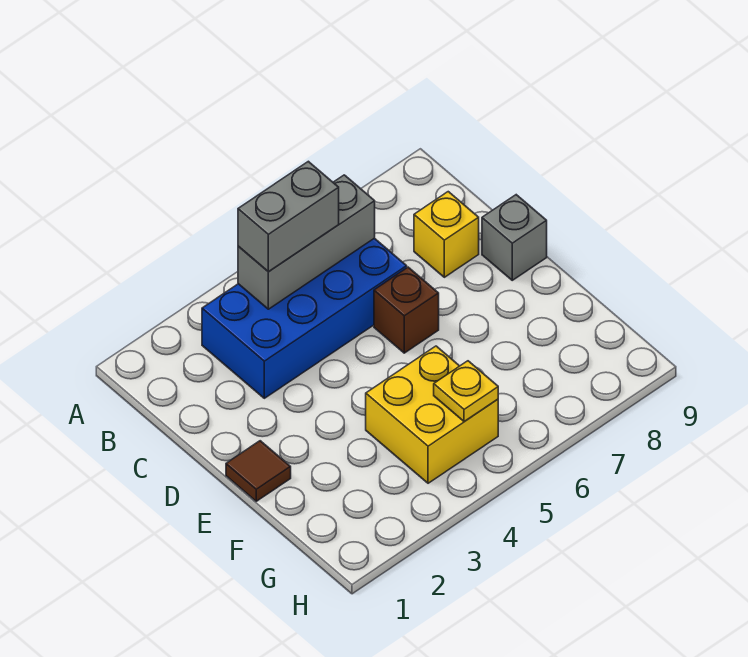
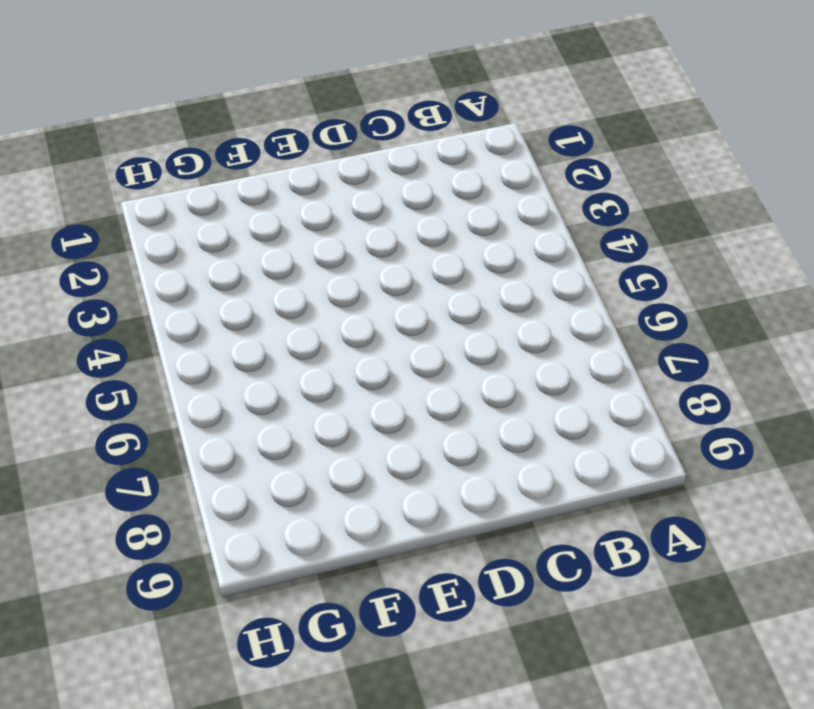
none -> blue 2x4 brick [202,238,407,398]
none -> yellow 1x1 brick [414,192,479,277]

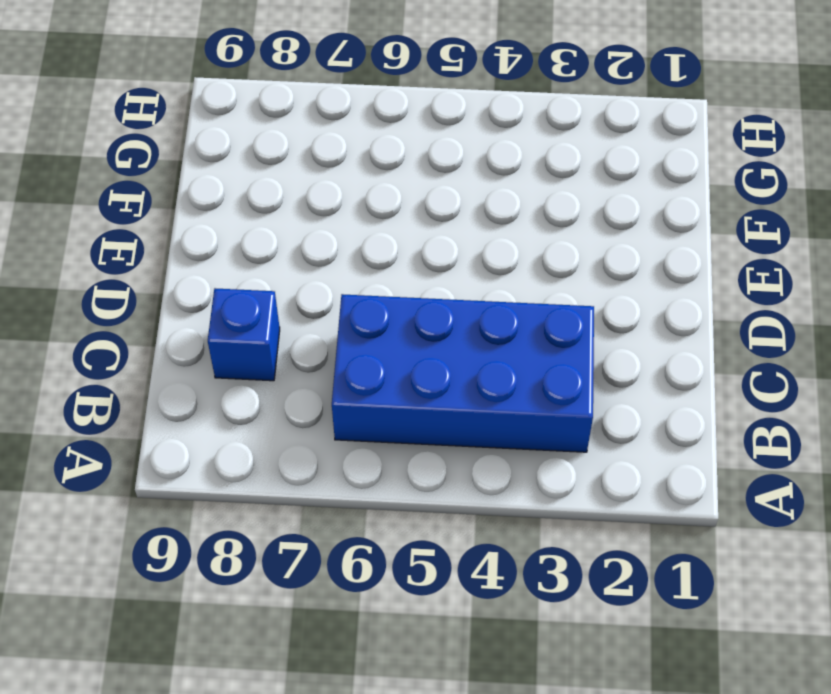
blue 1x1 brick [208,288,280,381] -> yellow 1x1 brick [414,192,479,277]
none -> brown 1x1 brick [374,267,439,353]
none -> grey 1x1 brick [482,195,547,280]

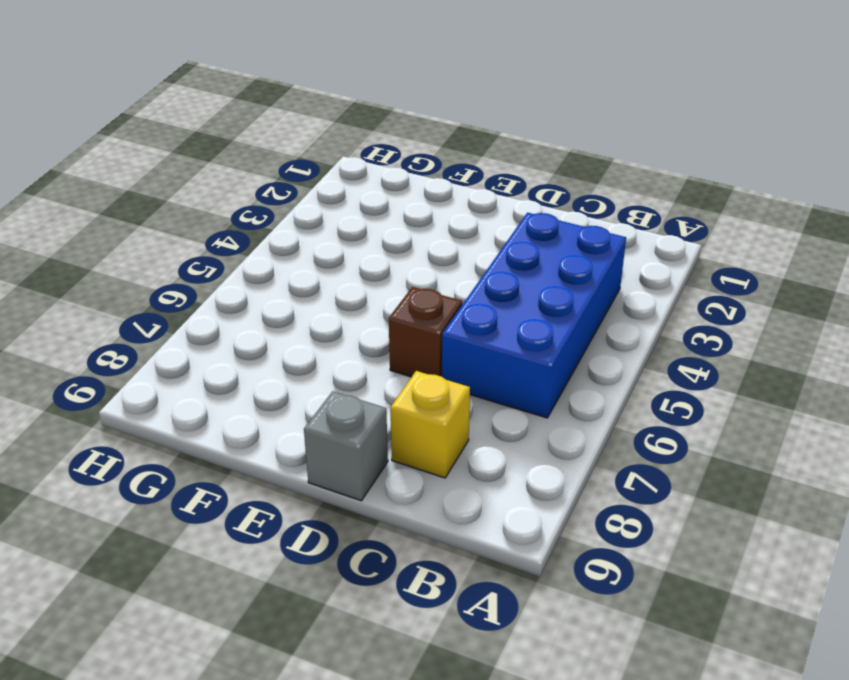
none -> brown 1x1 tile [226,441,291,501]
none -> yellow 2x2 brick [366,346,498,483]

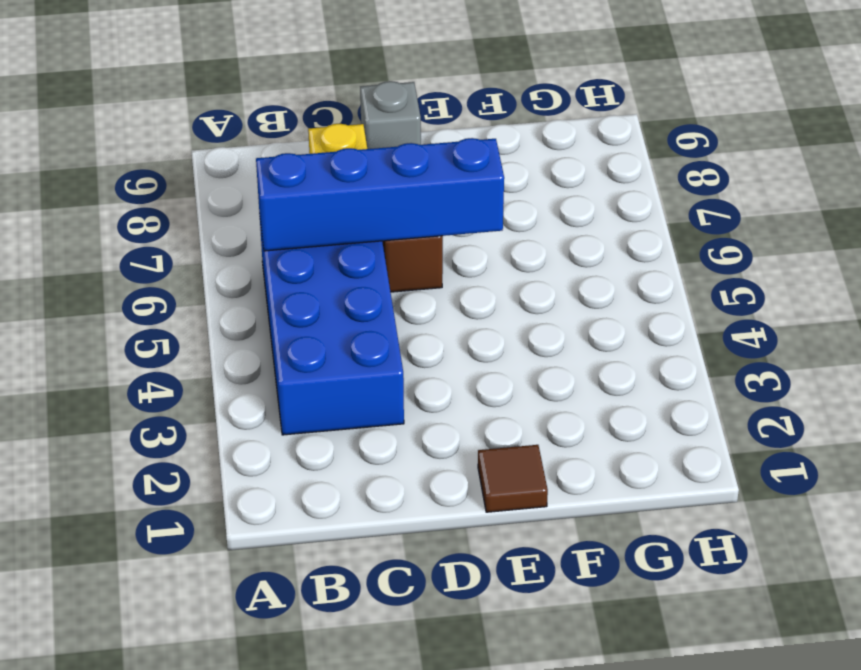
blue 1x4 brick [256,138,504,251] -> grey 1x3 brick [238,175,375,309]
none -> yellow 2x2 brick [366,346,498,483]
none -> yellow 1x1 plate [434,361,498,422]

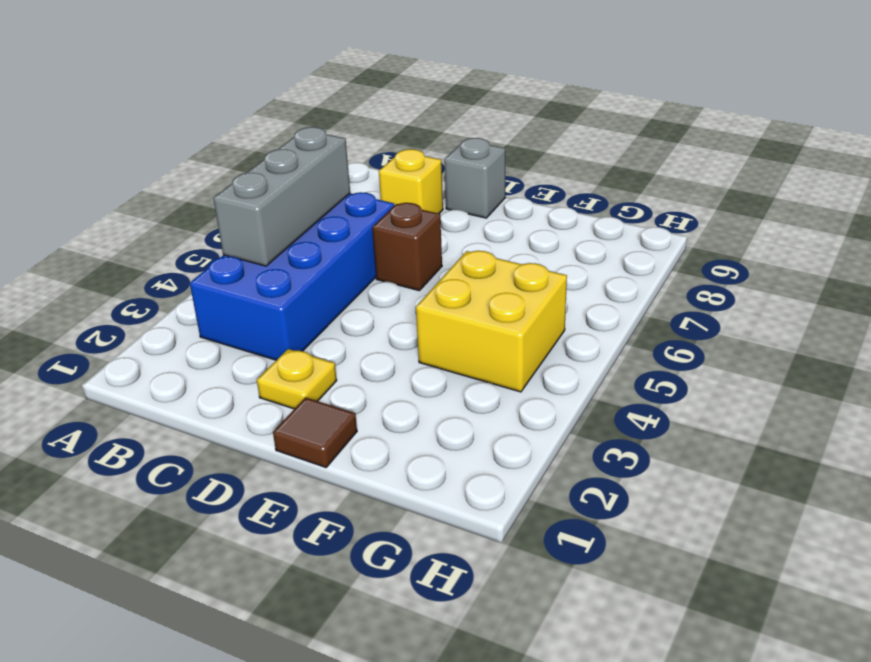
yellow 1x1 plate [257,349,337,409] -> yellow 1x1 plate moved to [434,361,498,422]
none -> grey 1x2 brick [238,161,339,272]

